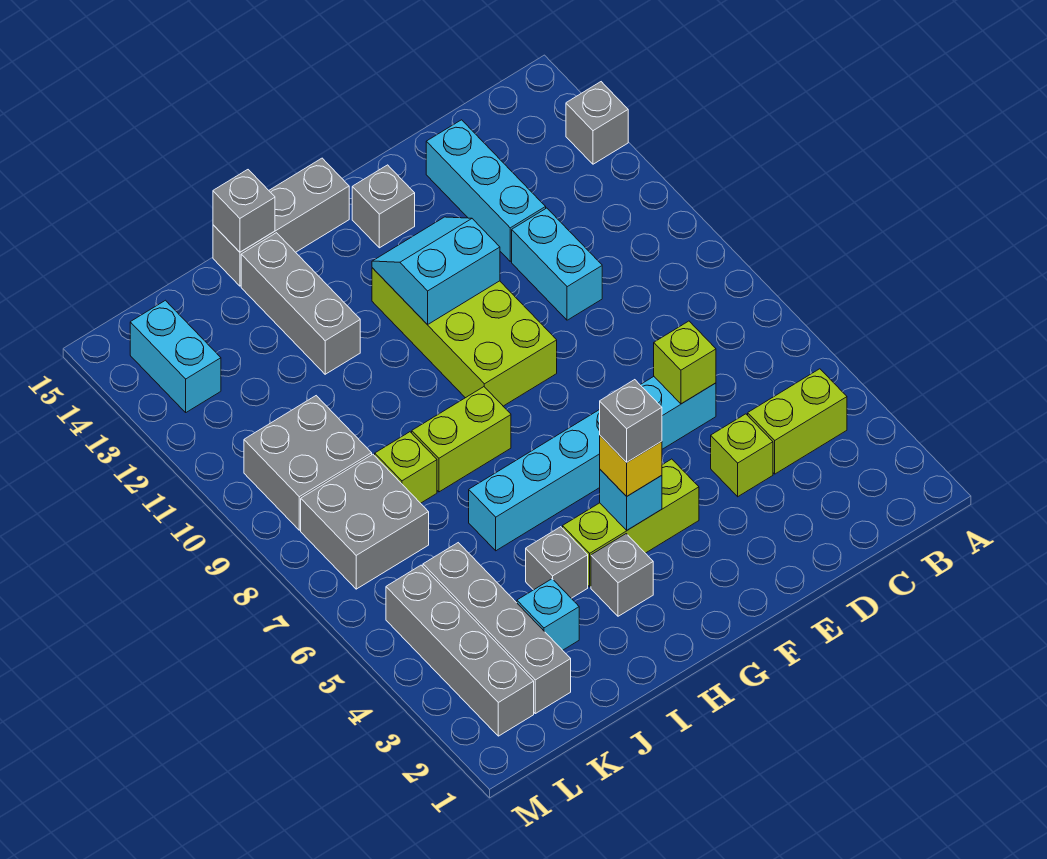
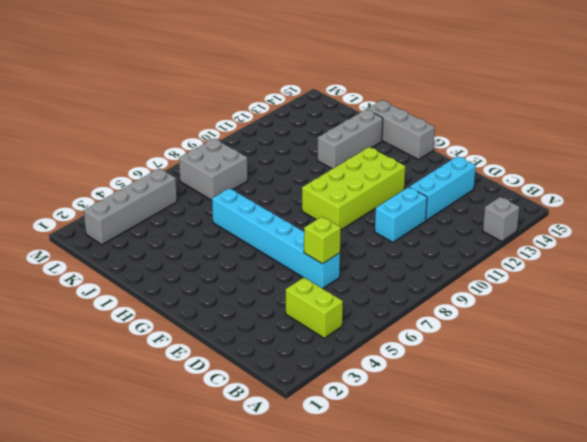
none -> lime 1x1 brick [711,414,773,497]
none -> lime 1x3 brick [563,459,699,587]
none -> grey 1x1 brick [352,165,415,248]

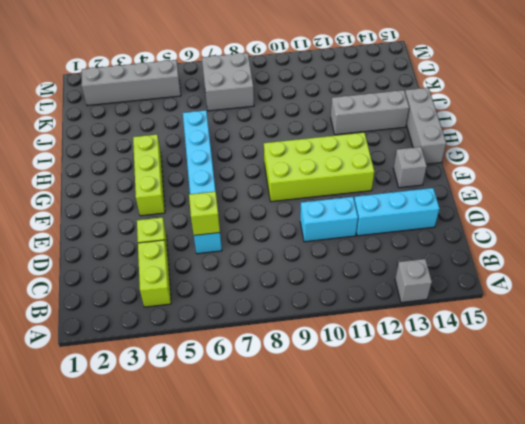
none -> grey 1x1 brick [591,534,653,616]
none -> lime 1x2 brick [412,387,511,492]
none -> grey 1x1 brick [526,527,588,598]

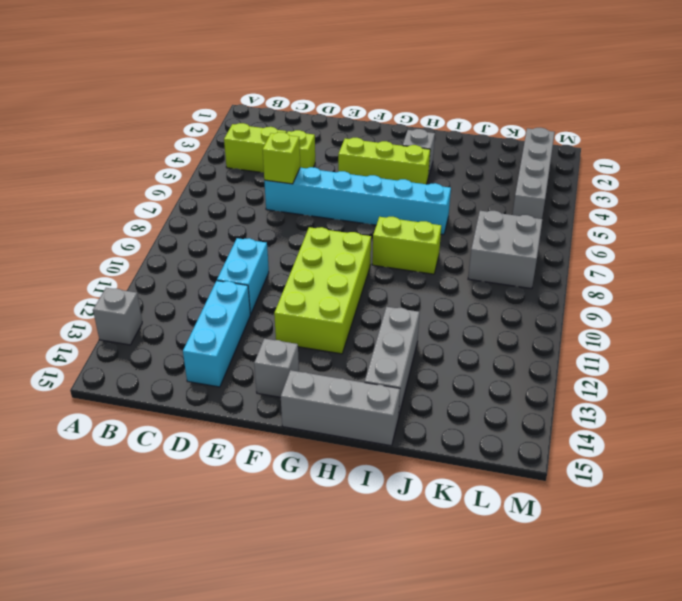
none -> grey 1x1 brick [526,527,588,598]
none -> cyan 1x1 brick [517,579,579,650]
none -> lime 1x1 brick [375,432,437,503]

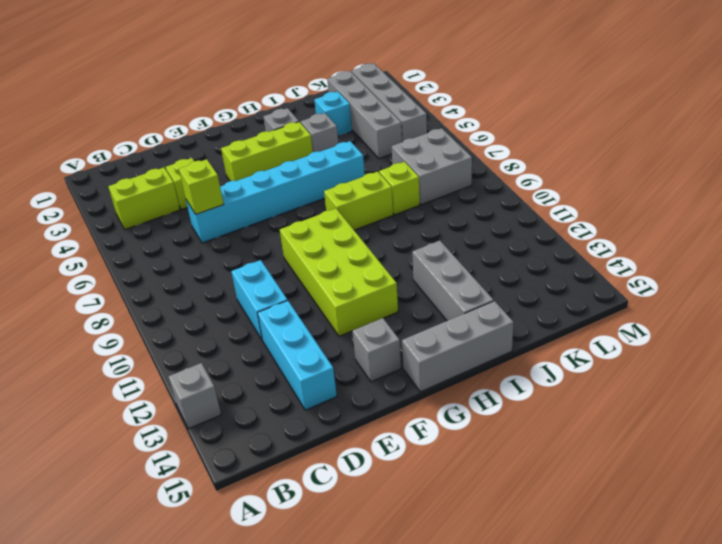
none -> grey 2x2 brick [244,396,372,530]
none -> cyan 1x2 brick [130,300,221,412]
none -> cyan 2x2 slope [372,217,500,325]

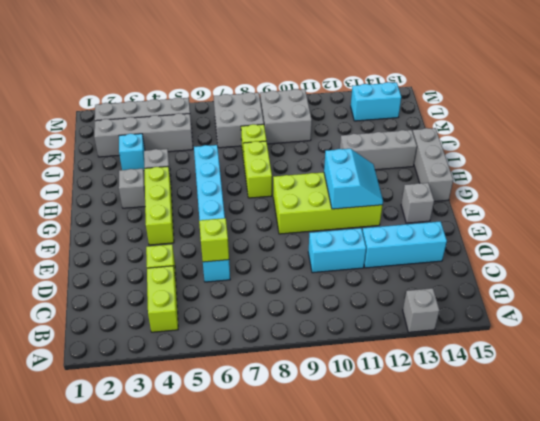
none -> cyan 1x1 brick [600,470,662,530]
none -> grey 1x1 brick [213,170,275,252]
none -> yellow 1x1 brick [600,436,662,496]

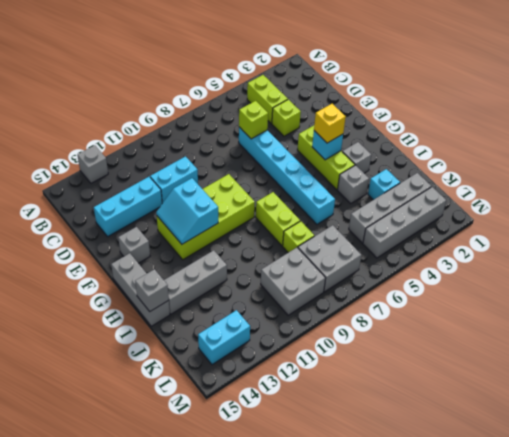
none -> grey 1x1 brick [600,380,662,462]

